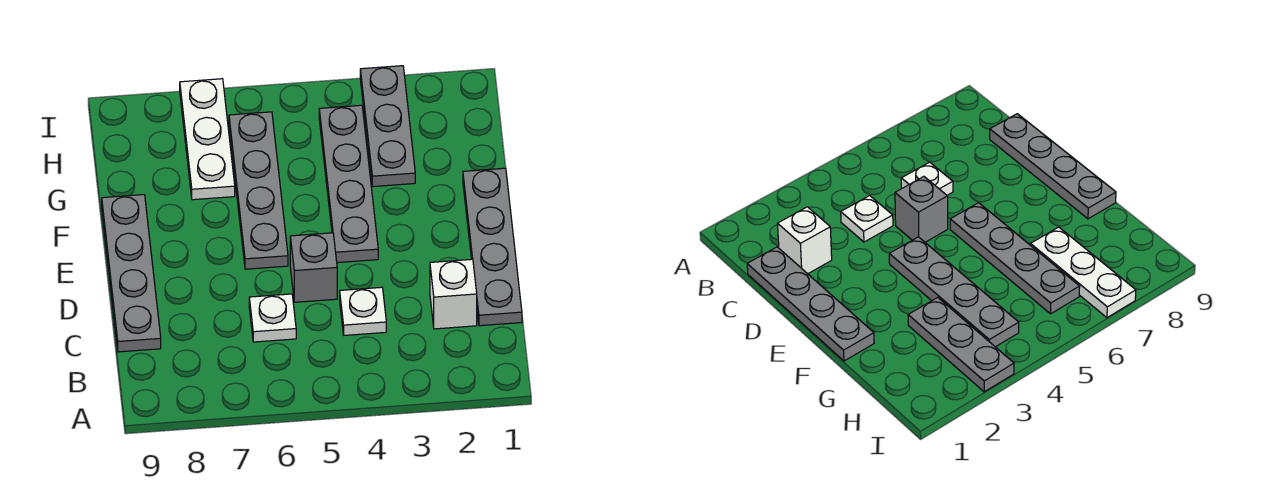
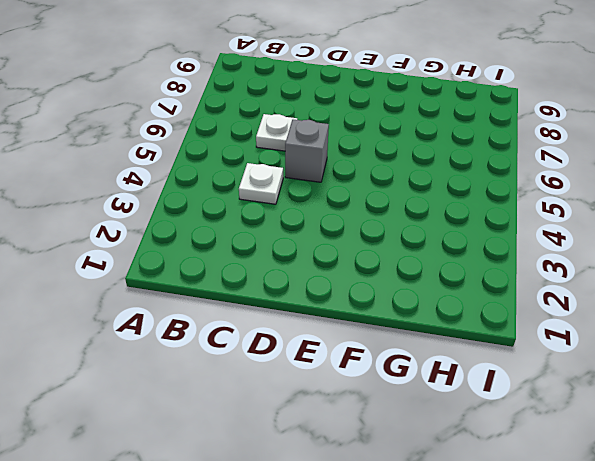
none -> grey 1x4 plate [463,168,522,326]
none -> white 1x1 brick [430,259,477,329]

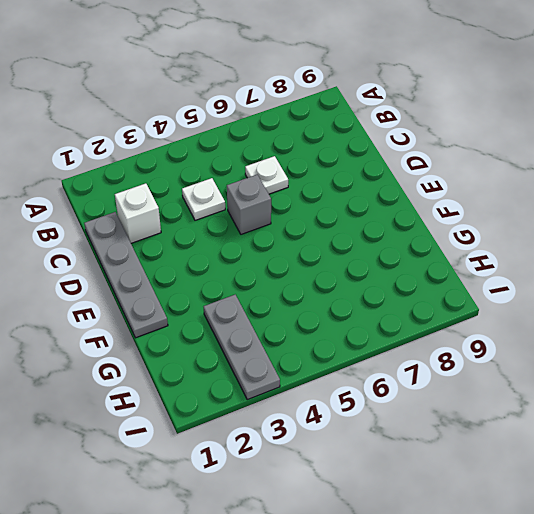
none -> grey 1x4 plate [102,195,161,352]
none -> grey 1x4 plate [319,105,378,263]

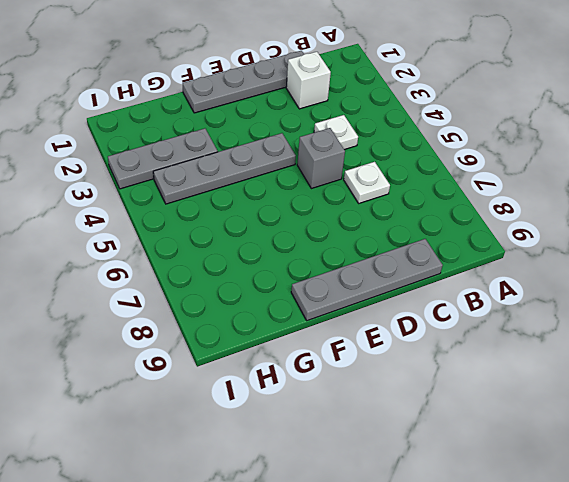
none -> grey 1x4 plate [229,112,288,269]
none -> white 1x3 plate [180,79,235,200]

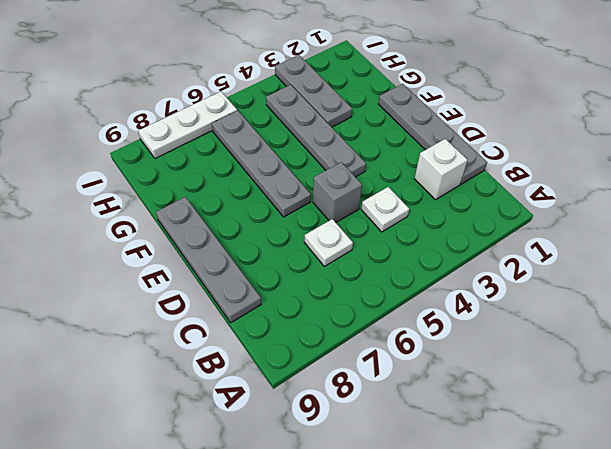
white 1x3 plate [138,92,237,159] -> white 1x3 plate turned to [180,79,235,200]

